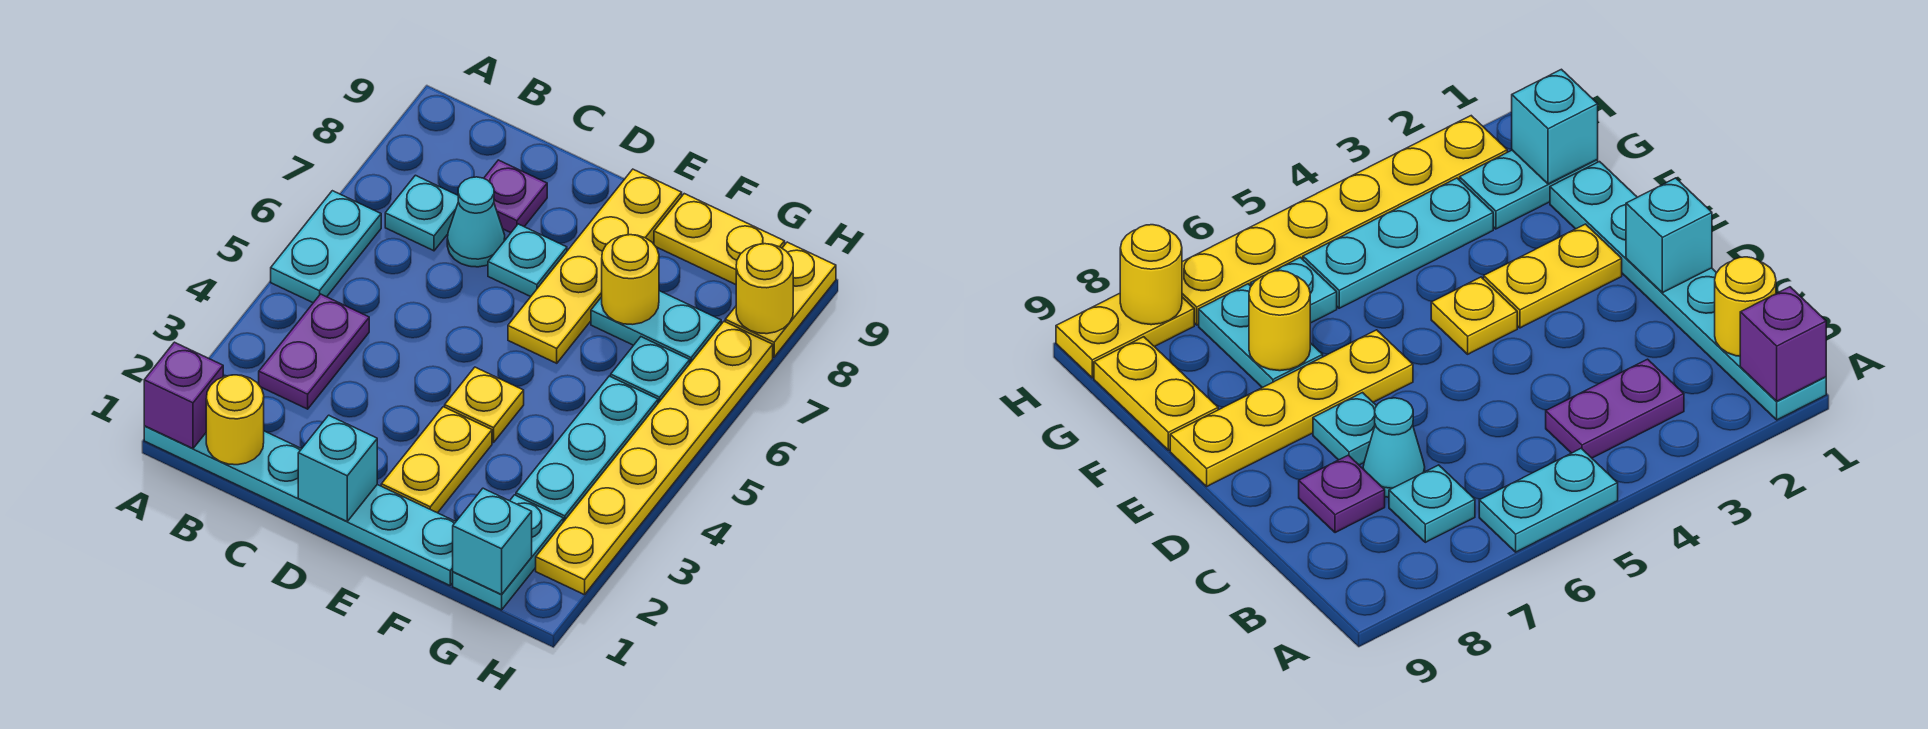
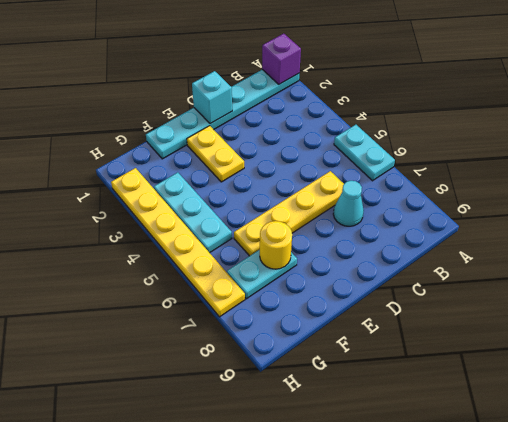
yellow 1x4 plate [234,171,344,256] -> yellow 1x4 plate turned to [508,169,682,363]
none -> purple 1x2 plate [259,294,369,409]
none -> cyan 1x1 plate [385,175,458,251]
none -> purple 1x1 plate [484,160,547,233]

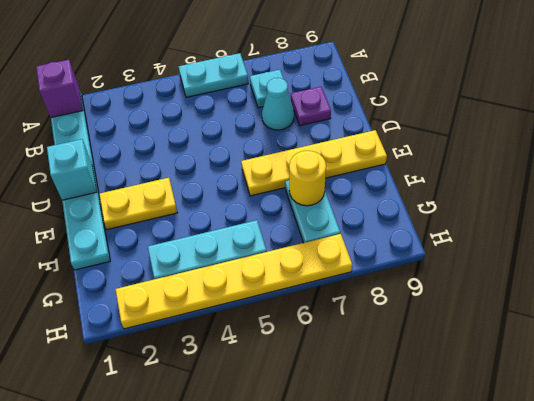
none -> purple 1x2 plate [259,294,369,409]
none -> cyan 1x1 plate [488,224,567,297]
none -> yellow 1x1 plate [445,367,524,443]

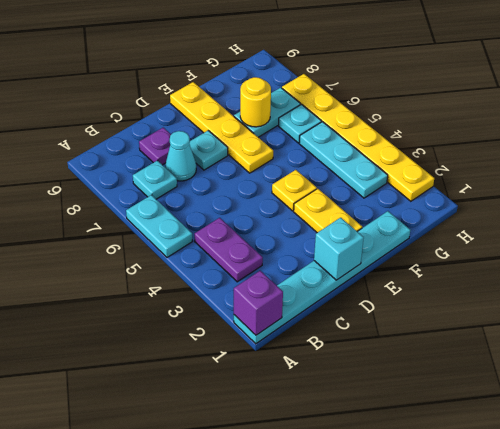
none -> yellow 1x2 plate [654,194,785,285]
none -> cyan 1x2 plate [453,495,563,610]
none -> yellow 1x2 plate [725,242,836,357]

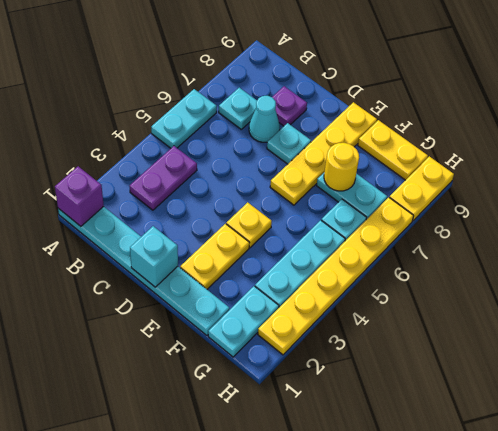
none -> yellow 1x1 round brick [206,375,264,465]
none -> cyan 1x1 brick [453,488,532,595]
none -> yellow 1x1 round brick [736,244,793,334]

